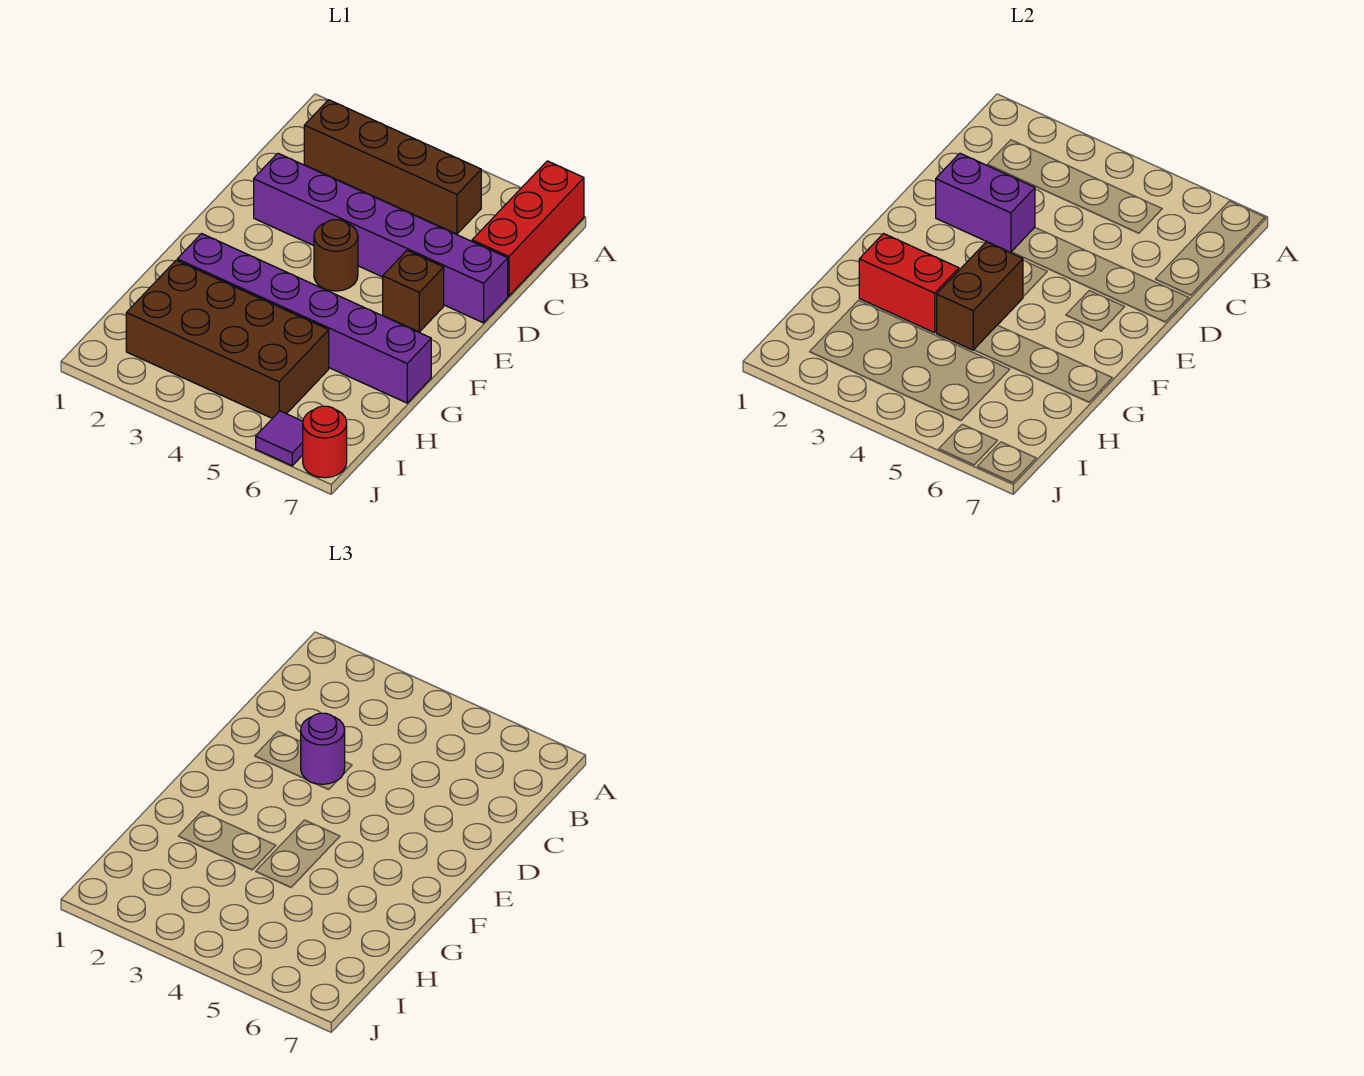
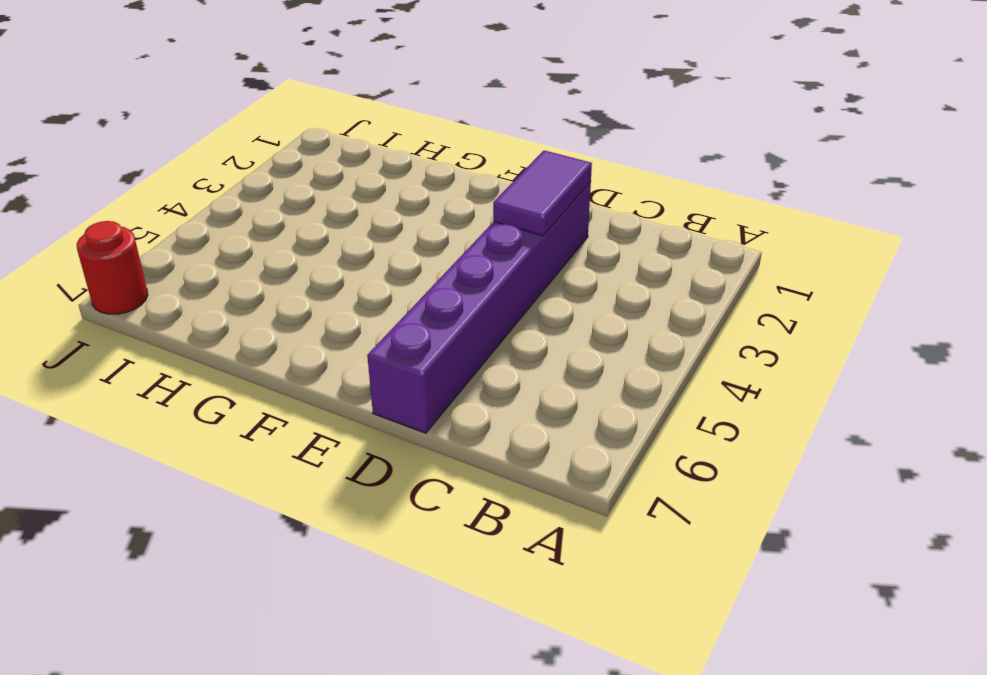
purple 1x2 tile [493,150,592,236] -> purple 1x2 brick [936,153,1035,252]
none -> red 1x3 brick [472,161,584,296]
none -> brown 1x4 brick [304,100,481,234]
none -> brown 1x1 round brick [314,220,358,291]

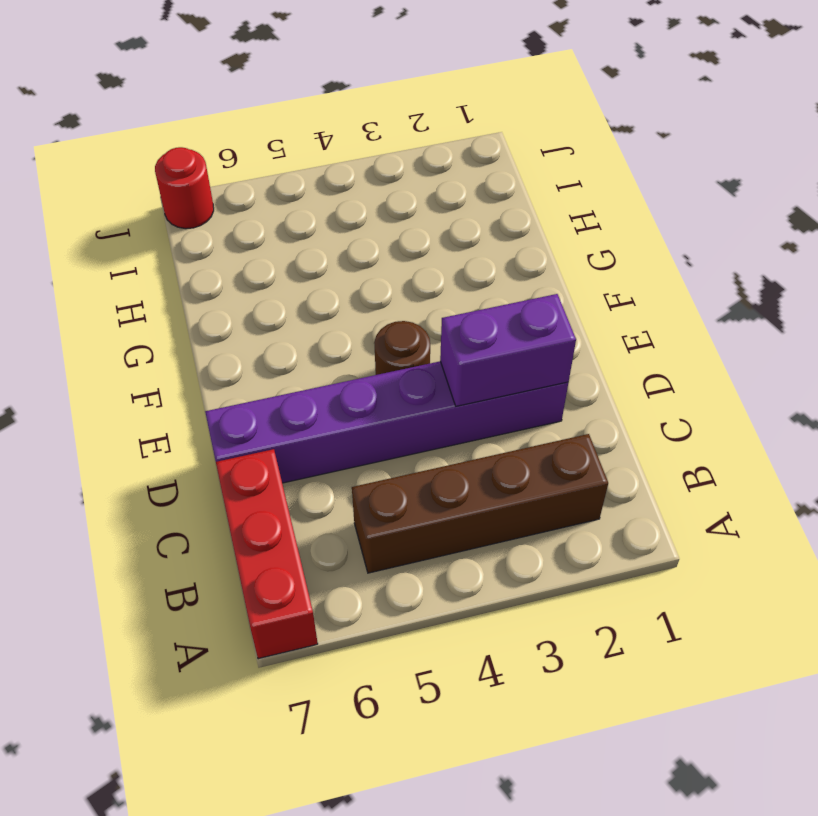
none -> brown 1x1 brick [383,251,444,332]
none -> purple 1x6 brick [177,234,431,403]
none -> brown 2x4 brick [126,260,329,418]

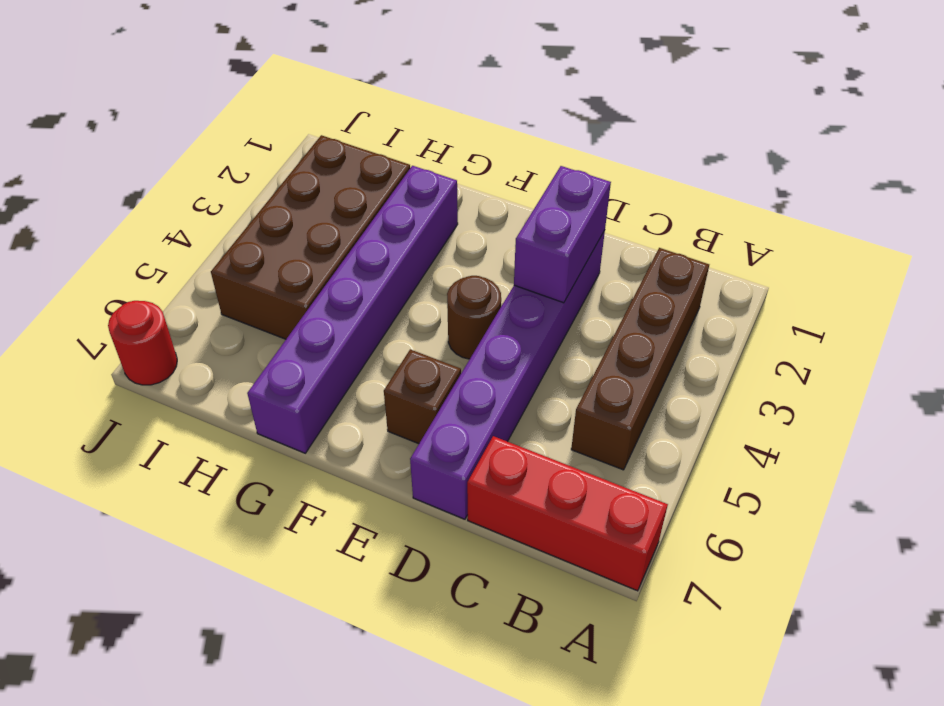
none -> purple 1x1 tile [256,411,303,466]
none -> brown 1x2 brick [937,242,1023,350]
none -> red 1x2 brick [859,234,959,333]

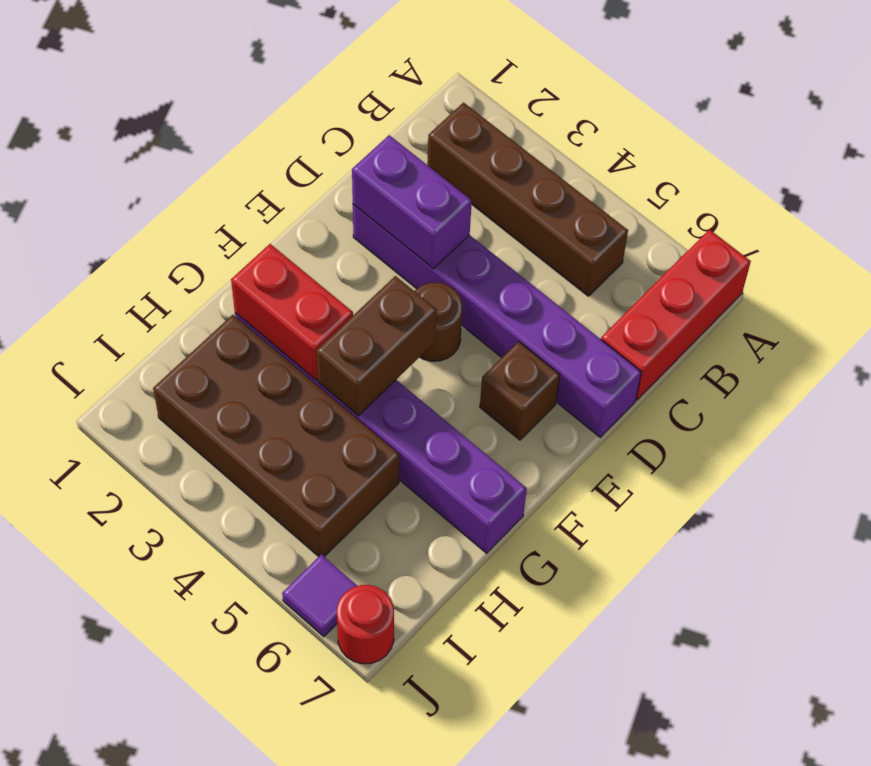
none -> purple 1x1 round brick [301,713,345,784]

